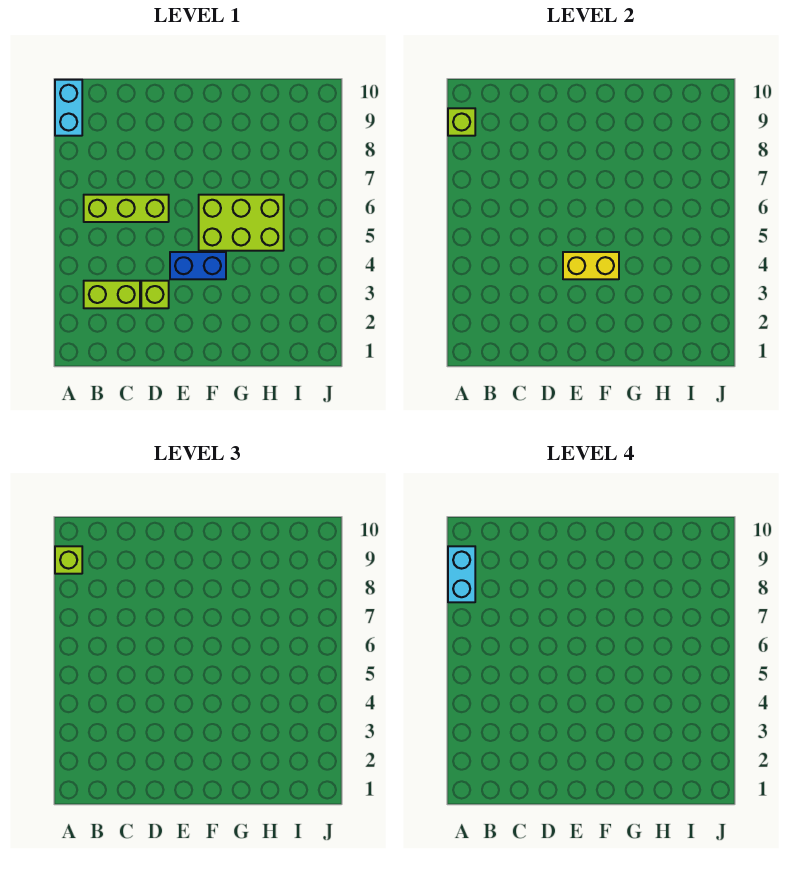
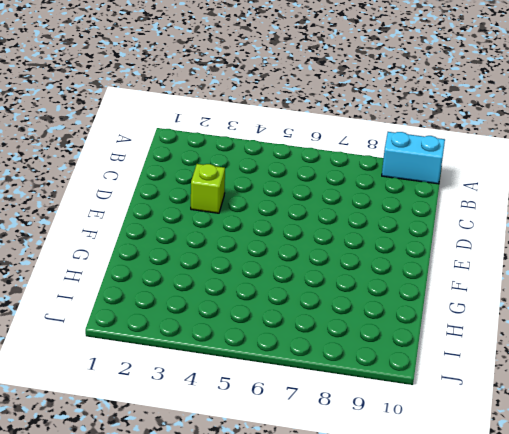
none -> lime 1x2 brick [84,281,140,308]
none -> lime 1x3 brick [84,195,169,222]

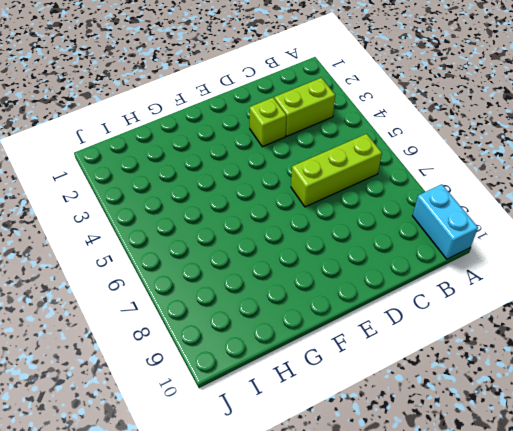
none -> blue 1x2 brick [170,252,226,279]
none -> lime 2x3 brick [199,195,284,251]

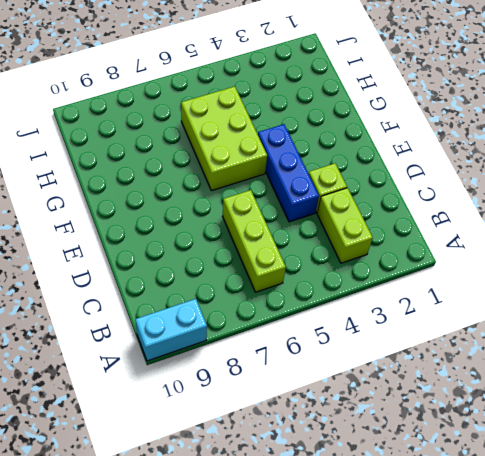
blue 1x3 brick [258,124,319,222] -> blue 1x2 brick [170,252,226,279]
none -> lime 1x1 brick [448,108,475,136]
none -> yellow 1x2 brick [563,252,619,279]

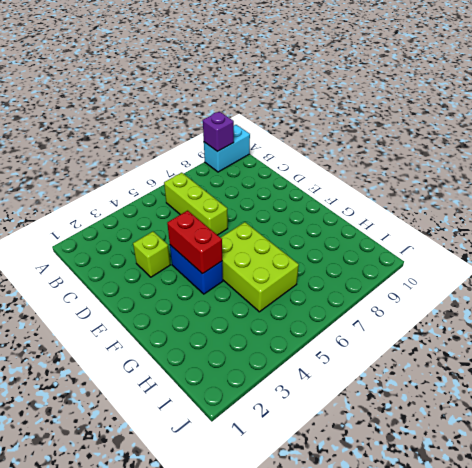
purple 1x1 brick [203,112,234,151] -> lime 1x1 brick [448,108,475,136]
red 1x2 brick [167,211,222,274] -> yellow 1x2 brick [563,252,619,279]
none -> lime 1x2 brick [84,281,140,308]
none -> lime 1x1 brick [55,546,82,574]

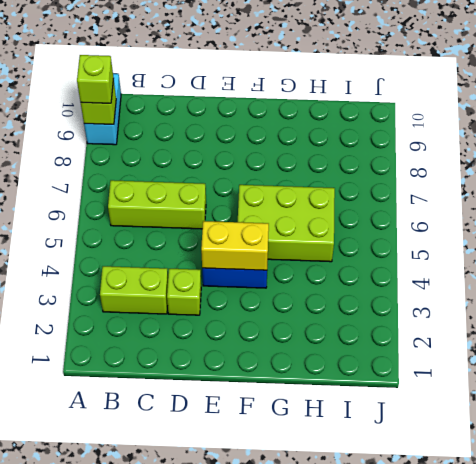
none -> cyan 1x2 brick [448,546,475,602]

